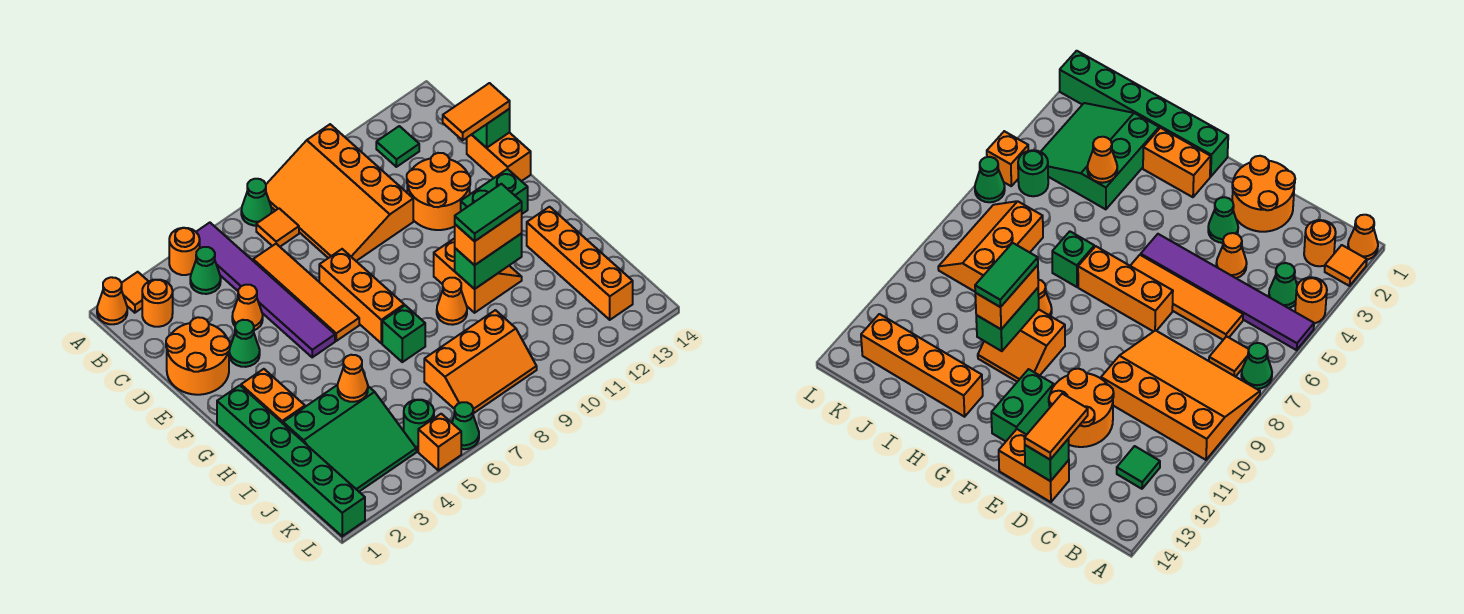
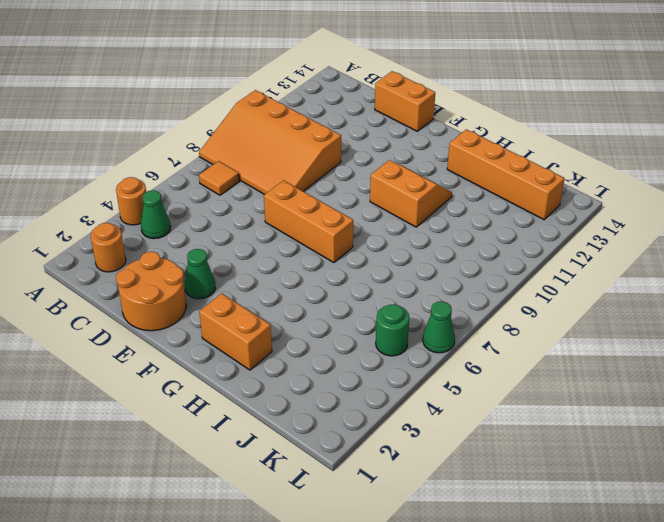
none -> orange 1x1 cone [97,277,127,324]
none -> orange 1x1 tile [122,272,149,313]
none -> purple 1x6 tile [196,223,335,357]
none -> green 1x1 cone [241,179,272,226]

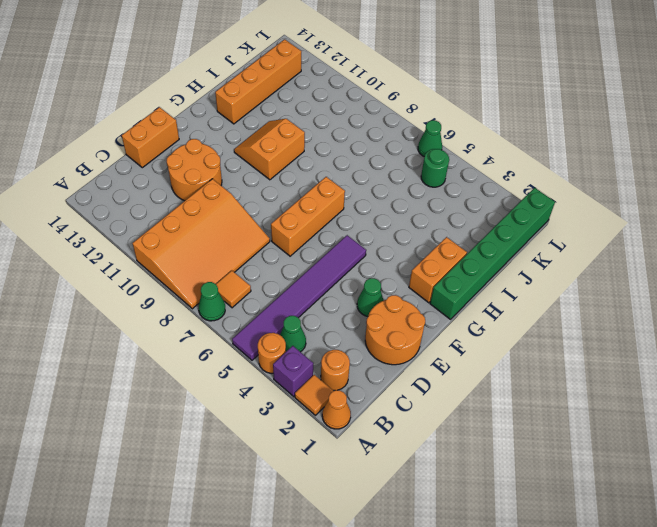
purple 1x1 brick [273,346,313,397] -> none
none -> green 1x1 tile [376,126,419,167]
none -> orange 1x4 tile [253,244,359,341]
none -> orange 1x1 cone [232,285,263,330]
none -> green 1x2 brick [461,169,528,214]

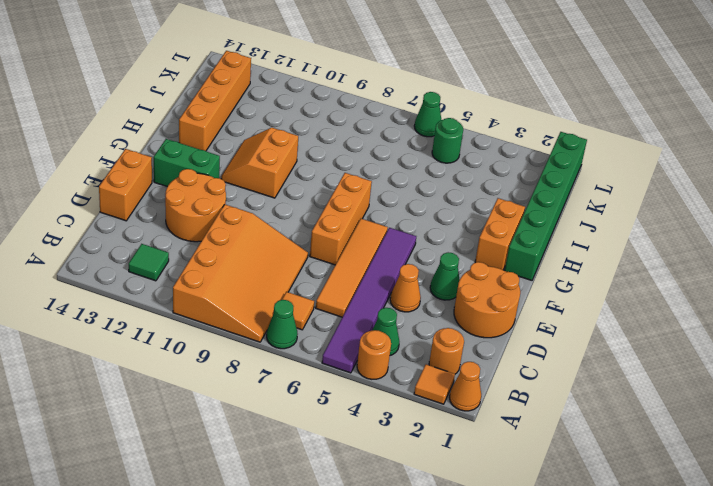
none -> green 1x1 brick [382,305,425,362]
none -> orange 1x1 cone [437,278,467,325]
none -> green 3x3 slope [283,385,416,491]
none -> orange 2x3 slope [424,310,537,413]

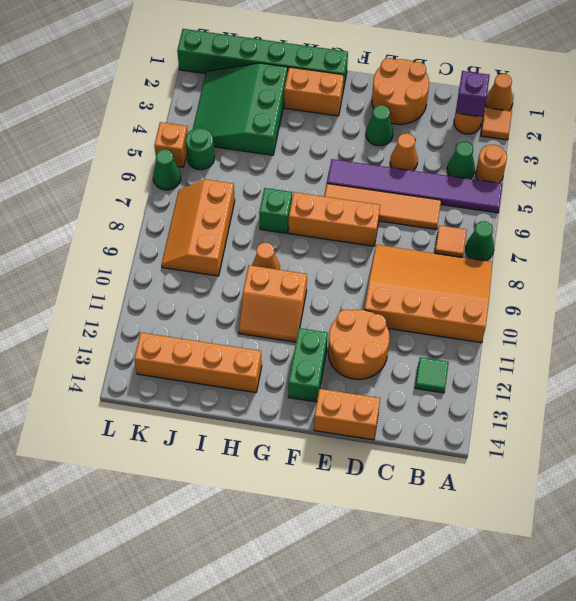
purple 1x1 brick [456,71,490,117] -> none
none -> green 1x1 brick [472,109,510,148]
none -> green 1x2 brick [455,233,522,289]
none -> orange 1x1 cone [338,355,368,402]
none -> orange 1x2 tile [443,83,510,140]

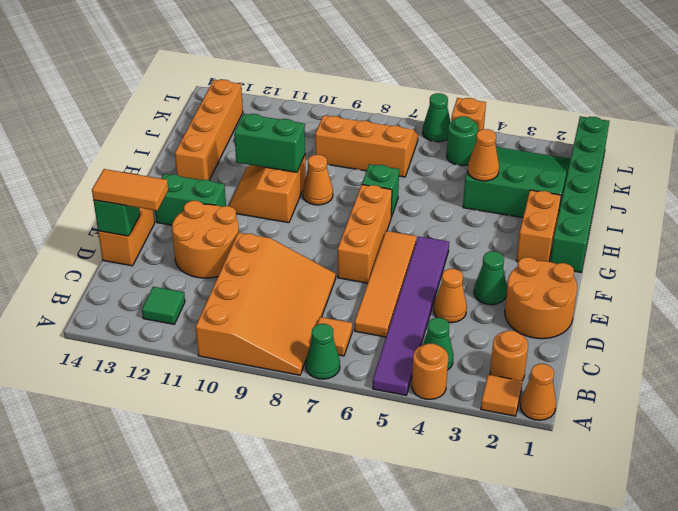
none -> orange 1x2 brick [455,210,522,265]
none -> green 1x2 tile [455,184,522,241]

